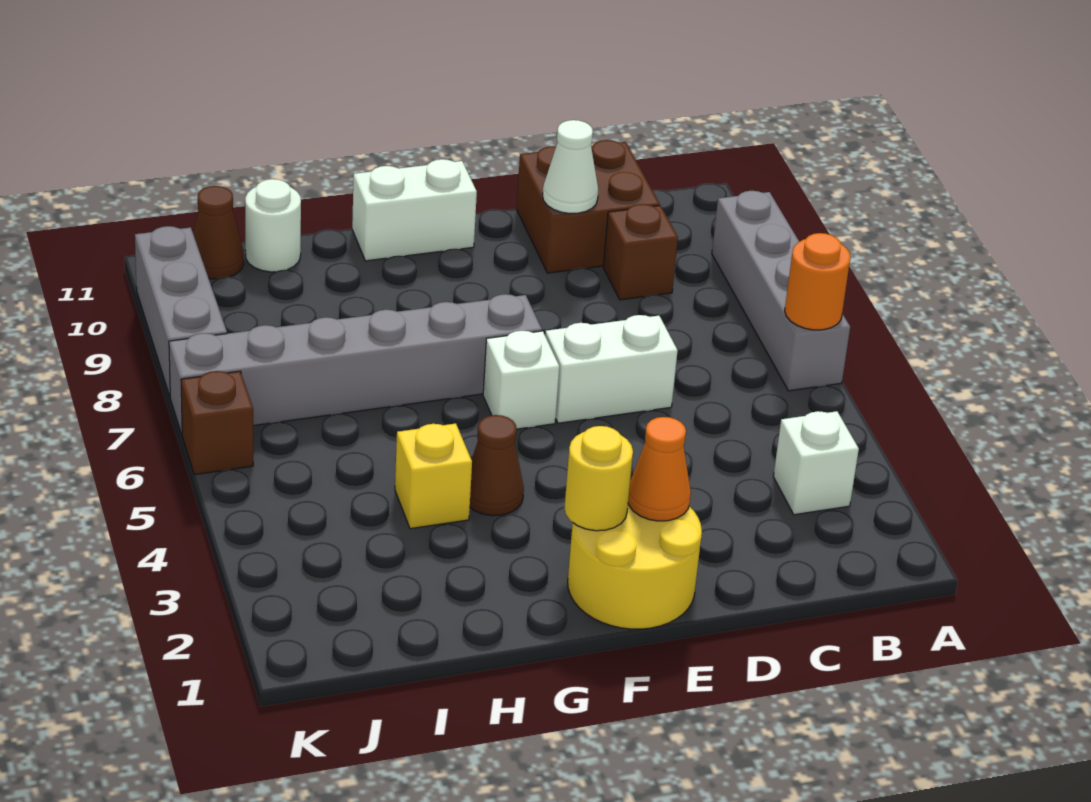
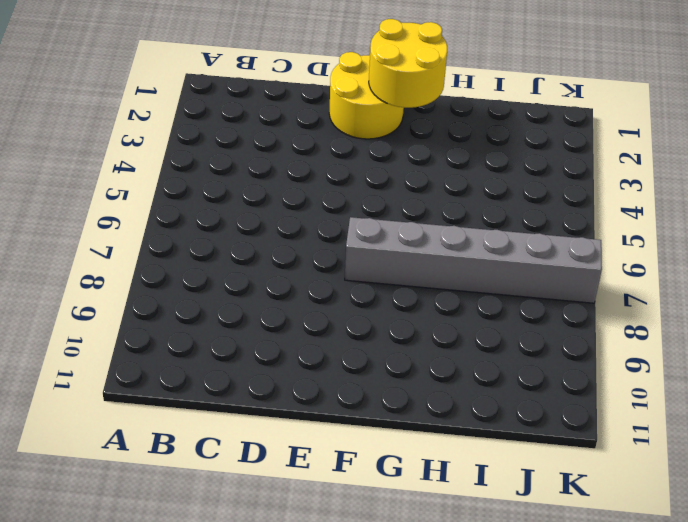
yellow 2x2 round brick [369,19,447,108] -> yellow 1x1 round brick [565,426,633,531]
none -> grey 1x4 brick [712,191,850,391]
none -> white 1x1 brick [773,411,859,515]
none -> brown 1x1 brick [603,204,678,300]

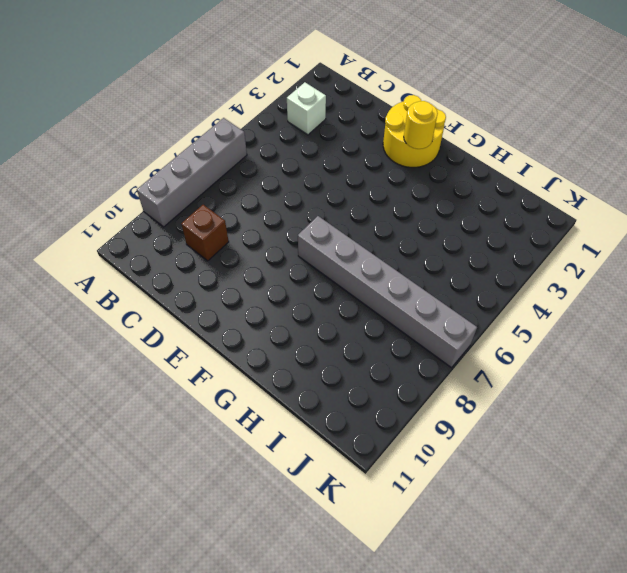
none -> brown 2x2 brick [517,140,660,273]
none -> white 1x2 brick [545,315,678,423]
none -> white 1x1 brick [483,331,559,429]

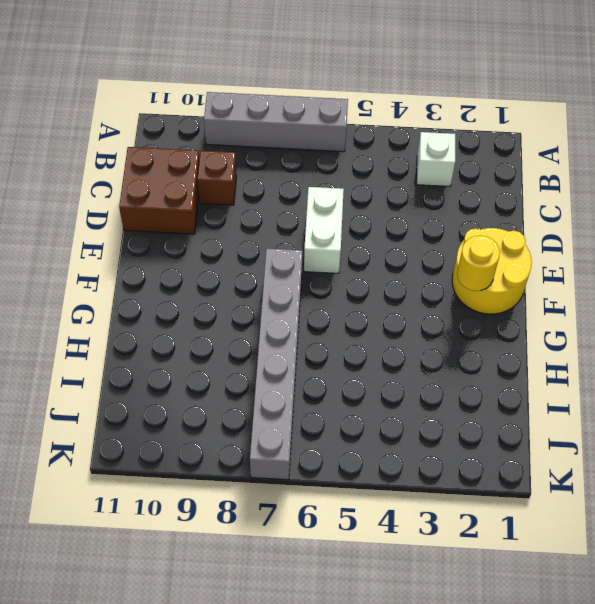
none -> white 1x1 brick [483,331,559,429]
none -> white 1x2 brick [352,159,477,261]
none -> brown 1x1 cone [470,415,524,516]

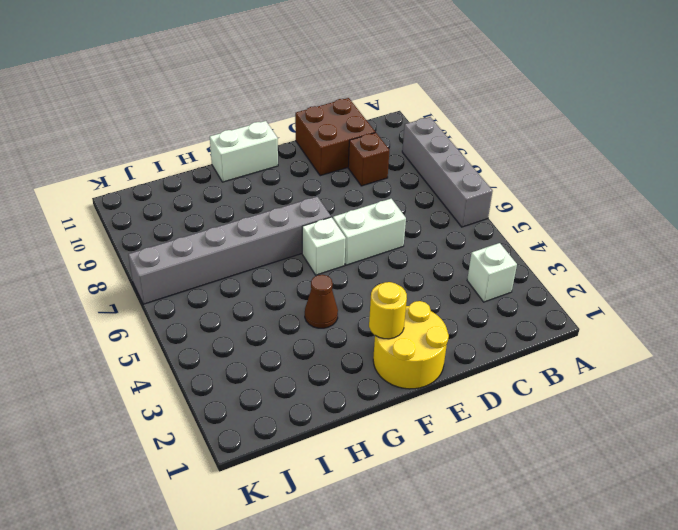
none -> yellow 1x1 brick [395,423,472,529]
none -> white 1x1 round brick [245,179,301,272]
none -> brown 1x1 cone [193,186,244,279]

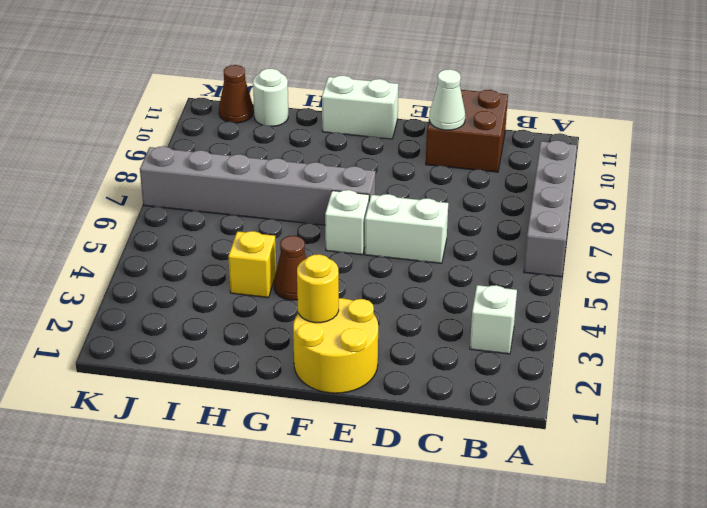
none -> brown 1x1 brick [603,204,678,300]
none -> brown 1x1 brick [181,371,253,475]
none -> grey 1x3 brick [135,226,227,396]

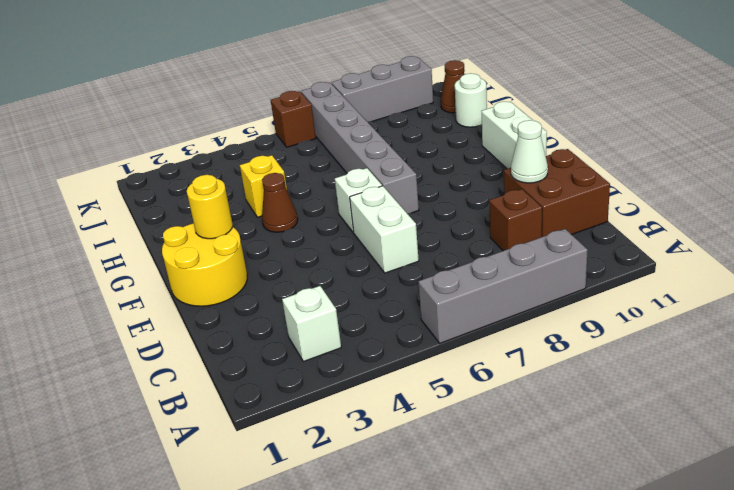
none -> orange 1x1 round brick [785,233,851,330]
none -> orange 1x1 cone [628,417,691,521]

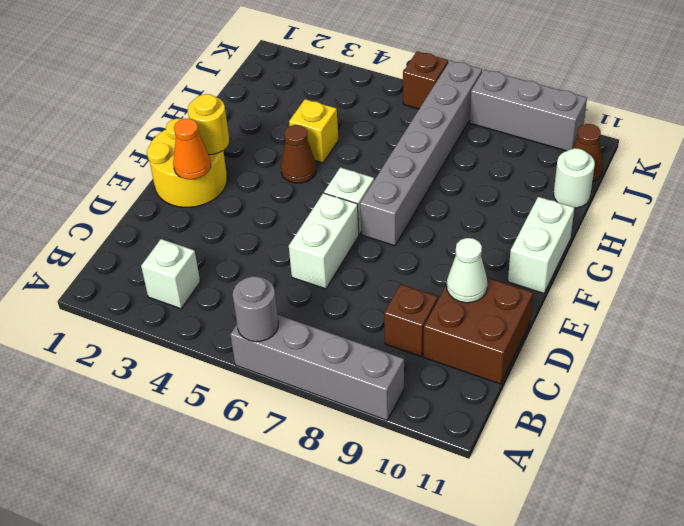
grey 1x1 round brick [233,276,278,342] -> orange 1x1 round brick [785,233,851,330]

